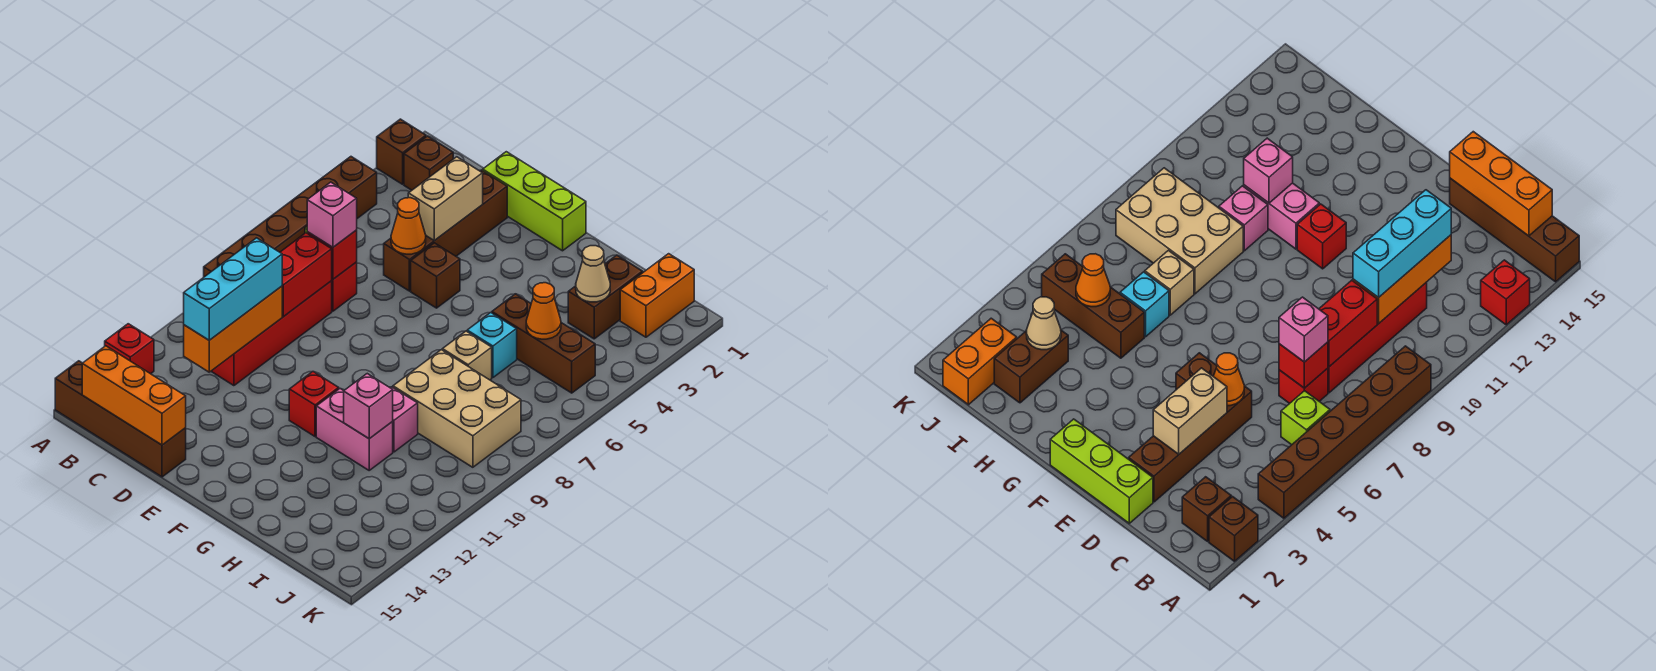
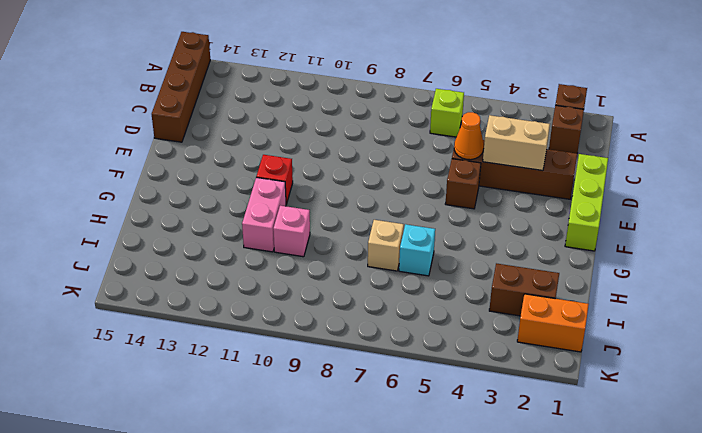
none -> brown 1x6 brick [204,157,377,277]
none -> red 1x1 brick [105,324,154,374]
none -> red 1x1 brick [332,262,357,311]
none -> red 1x4 brick [211,281,332,386]

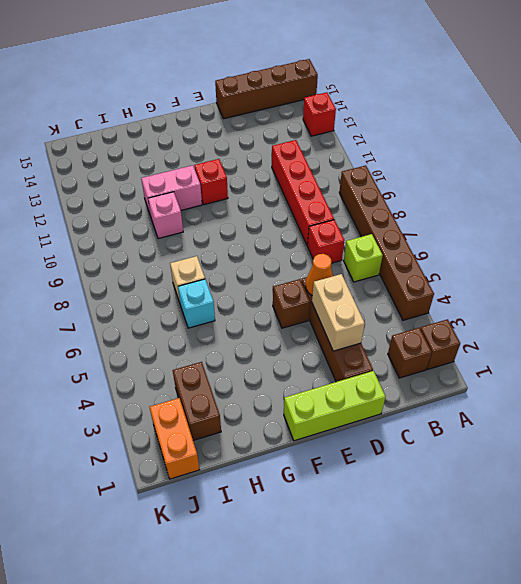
none -> brown 1x3 brick [492,294,595,393]
none -> tan 2x3 brick [393,350,521,467]
none -> orange 1x3 brick [82,346,186,445]
none -> red 1x1 brick [307,230,357,279]

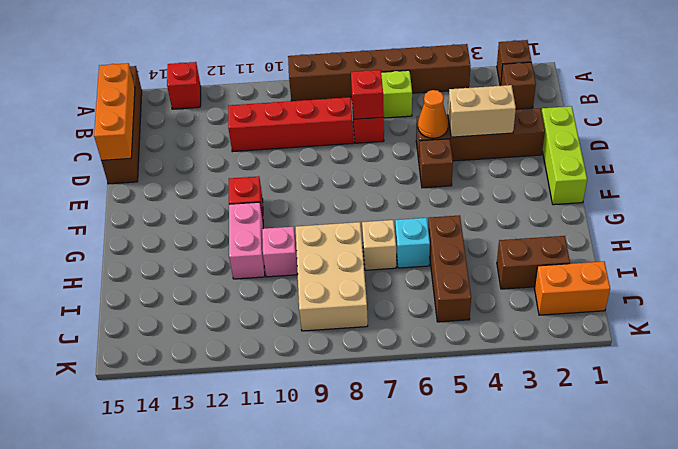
none -> red 1x2 brick [280,233,332,317]
none -> orange 1x3 brick [184,286,282,372]
none -> pink 1x1 brick [344,374,393,439]
none -> tan 1x1 cone [576,246,610,302]

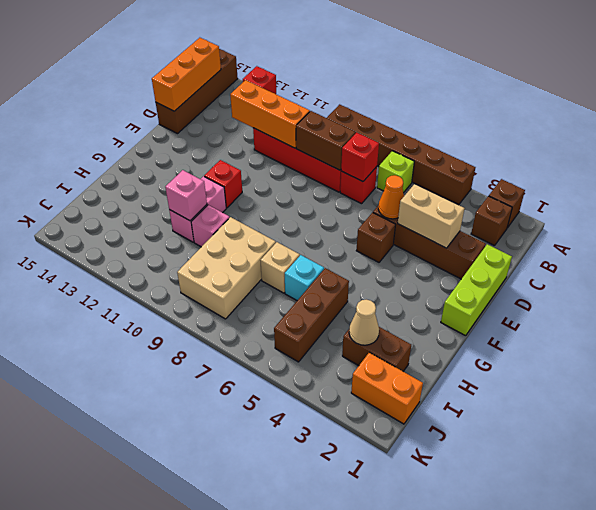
brown 1x2 brick [296,111,355,170] -> red 1x2 brick [280,233,332,317]
none -> orange 1x1 cone [526,283,561,339]
none -> pink 1x1 brick [307,182,357,247]
none -> cyan 1x3 brick [184,238,282,340]

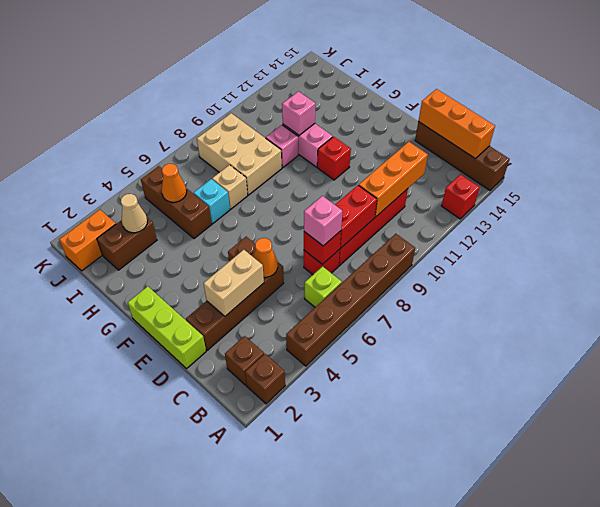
none -> cyan 1x3 brick [184,238,282,340]

